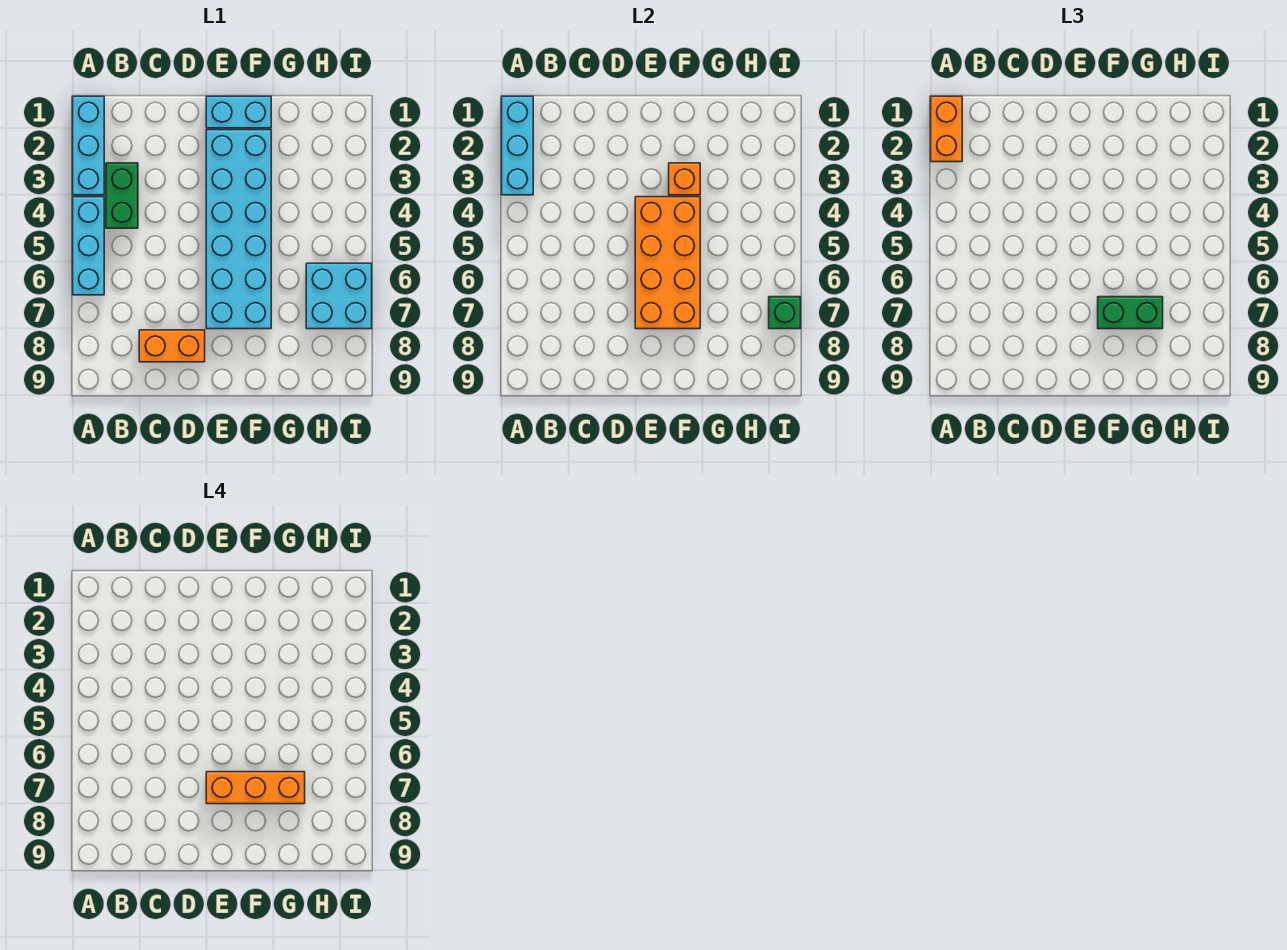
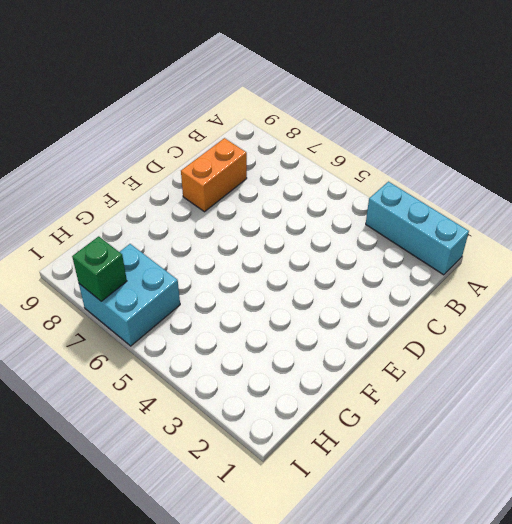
none -> cyan 1x3 brick [73,197,104,295]
none -> green 1x2 brick [106,163,138,228]
none -> cyan 1x2 brick [206,96,271,128]

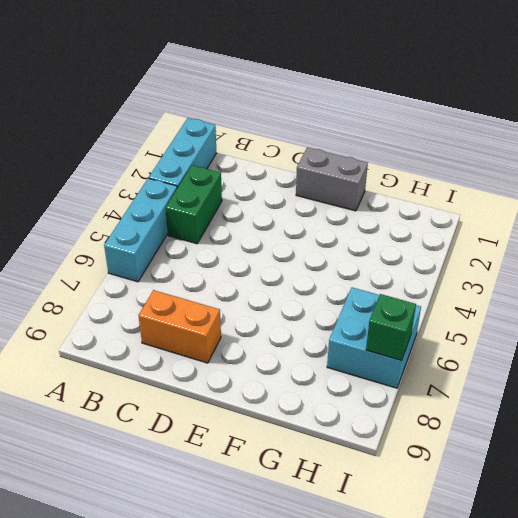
grey 1x2 brick [296,148,368,211] -> cyan 1x2 brick [206,96,271,128]
none -> cyan 2x6 brick [206,130,271,329]
none -> cyan 1x3 brick [502,96,533,195]
none -> orange 2x4 brick [635,197,700,329]

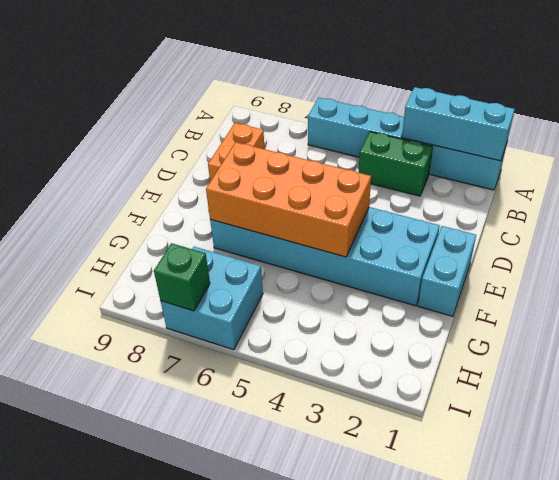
none -> orange 1x1 brick [669,163,700,195]
none -> orange 1x2 brick [931,96,962,162]
none -> green 1x2 brick [1098,297,1163,329]

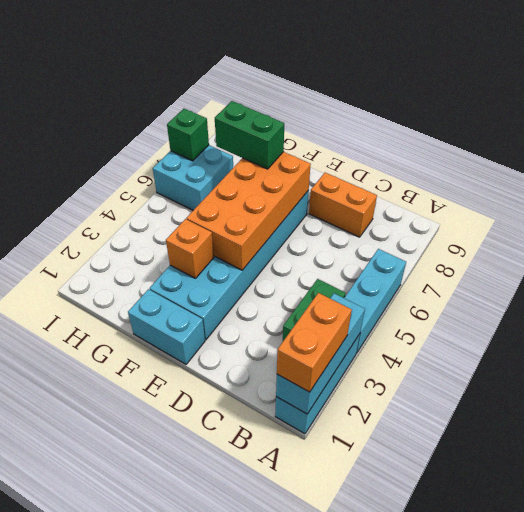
none -> orange 1x3 brick [206,772,305,804]

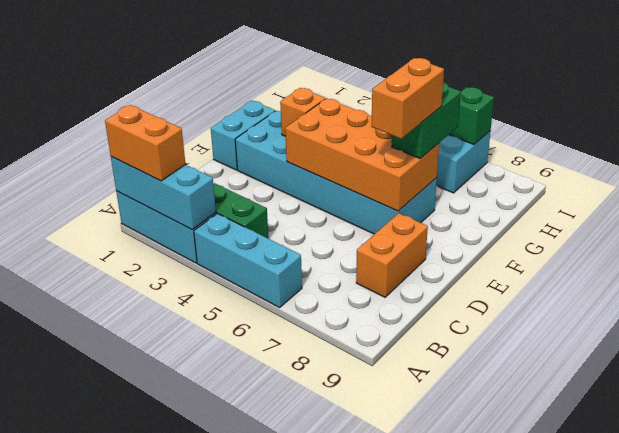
orange 1x2 brick [371,58,444,139] -> orange 1x3 brick [206,772,305,804]

